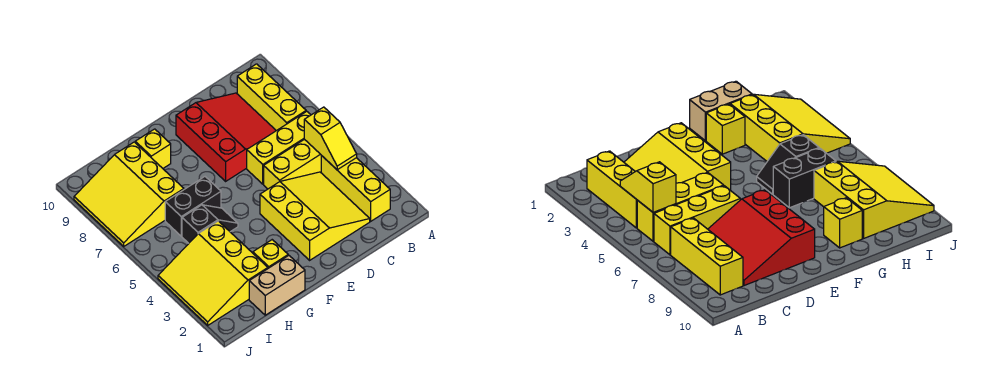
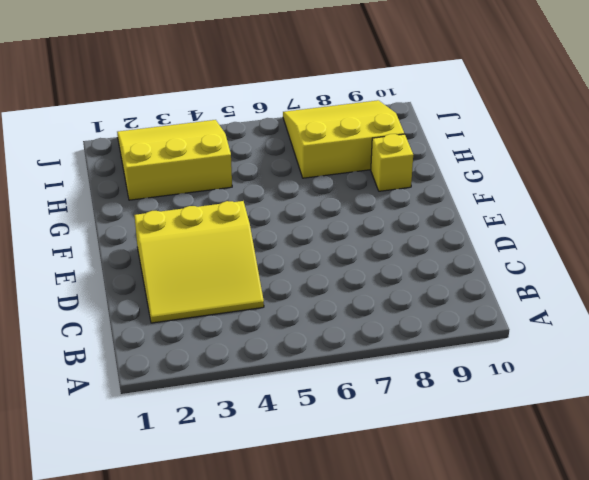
none -> yellow 1x3 brick [321,155,390,221]
none -> yellow 1x3 brick [264,139,321,189]
none -> yellow 1x3 brick [247,111,311,184]

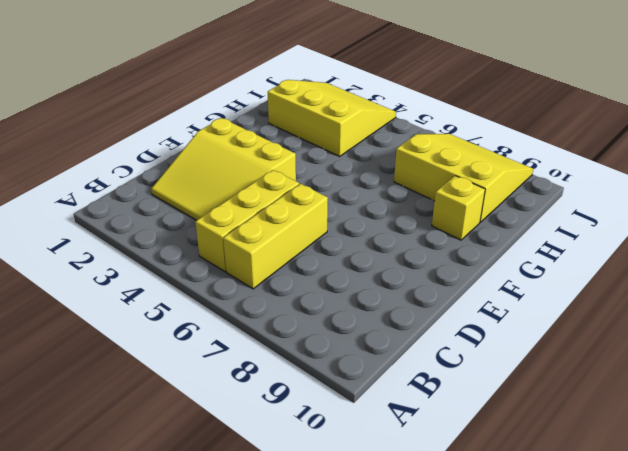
none -> yellow 1x3 brick [321,155,390,221]
none -> yellow 1x3 brick [237,64,306,131]
none -> red 3x3 slope [176,93,276,181]

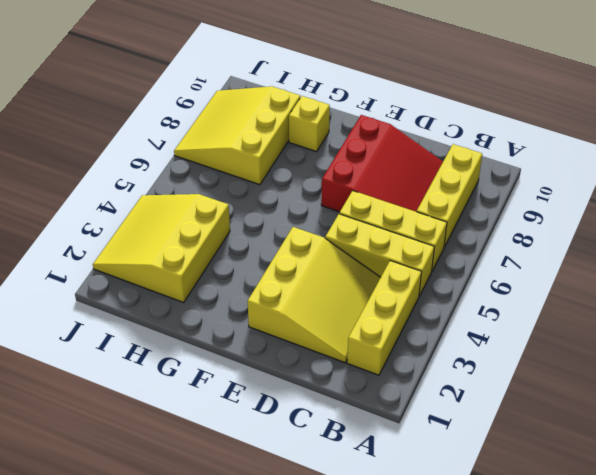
none -> tan 1x2 brick [249,255,305,315]
none -> yellow 1x1 brick [253,240,288,268]
none -> black 1x2 slope [182,205,238,243]

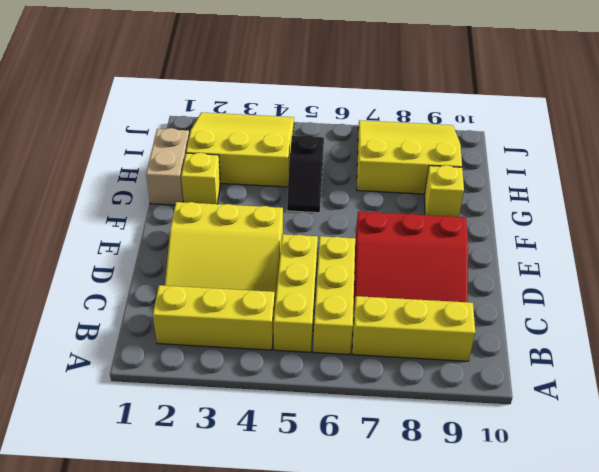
none -> black 1x2 brick [165,177,221,236]
none -> yellow 1x2 slope [304,107,357,170]

